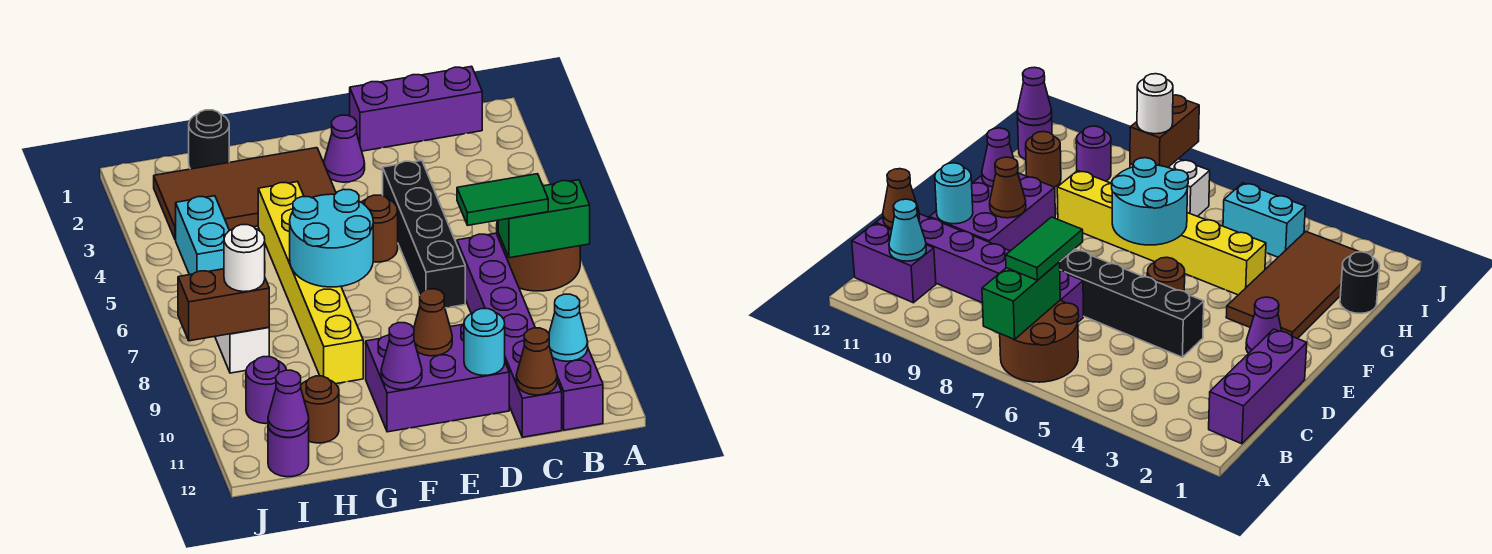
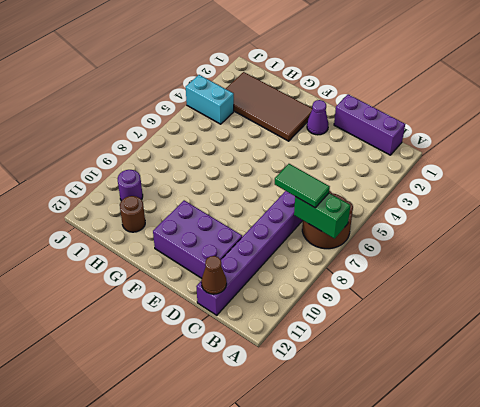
cyan 1x2 brick [186,75,234,124] -> cyan 1x2 brick turned to [176,196,229,275]
none -> purple 1x2 brick [553,349,603,430]
none -> black 1x4 brick [383,160,465,308]
none -> brown 1x1 round brick [361,195,398,262]

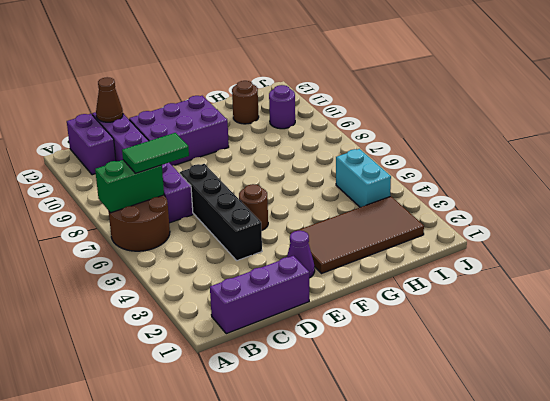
none -> yellow 1x6 brick [258,182,363,384]
none -> black 1x1 round brick [189,110,229,169]
none -> white 1x2 brick [215,327,269,373]

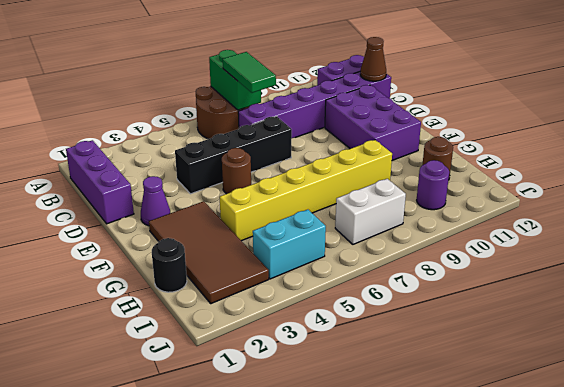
none -> purple 1x1 round brick [268,427,309,477]
none -> cyan 1x1 cone [549,294,588,361]
none -> cyan 1x1 round brick [464,309,505,376]

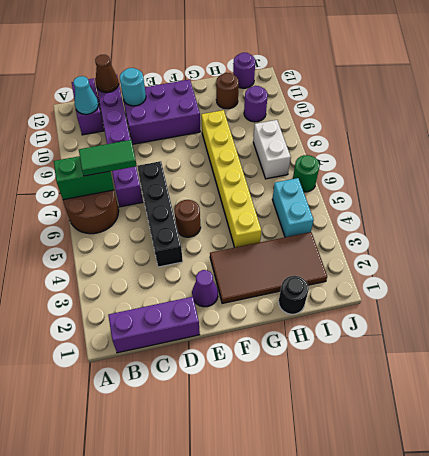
green 1x1 round brick [293,155,320,192] -> none
none -> brown 1x1 cone [414,289,452,356]
none -> cyan 2x2 round brick [290,189,373,287]
none -> purple 1x1 cone [381,323,422,390]

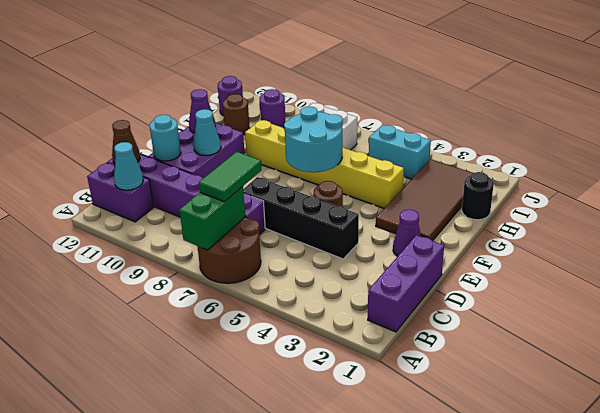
cyan 1x1 cone [193,109,221,155] -> brown 1x1 cone [414,289,452,356]
none -> brown 1x2 brick [178,269,269,341]
none -> purple 1x1 cone [268,370,309,437]
none -> white 1x1 round brick [224,225,265,292]

